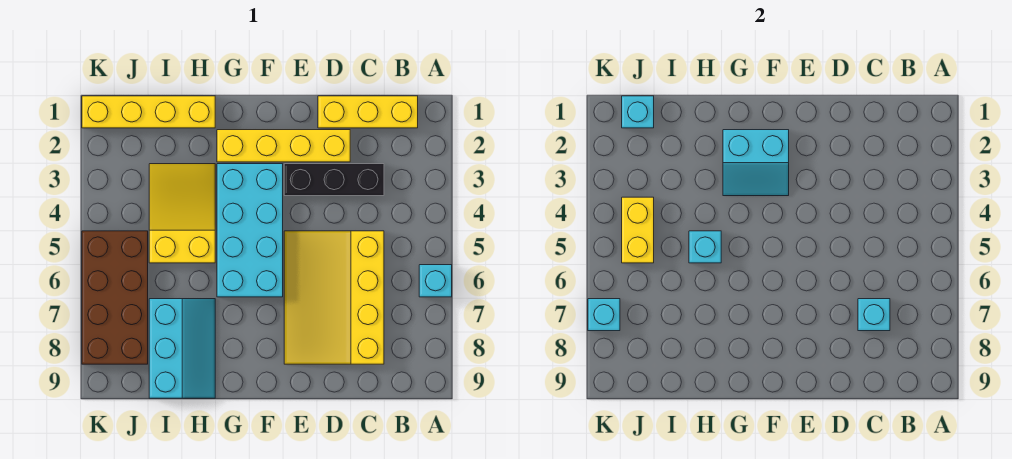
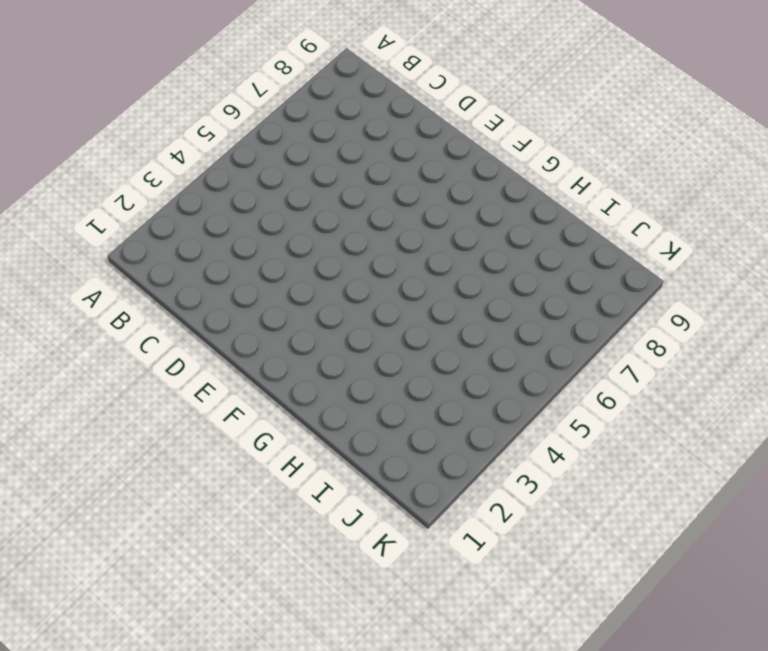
none -> cyan 1x1 brick [419,265,452,297]
none -> yellow 1x3 brick [318,96,418,128]
none -> black 1x3 brick [284,164,384,196]

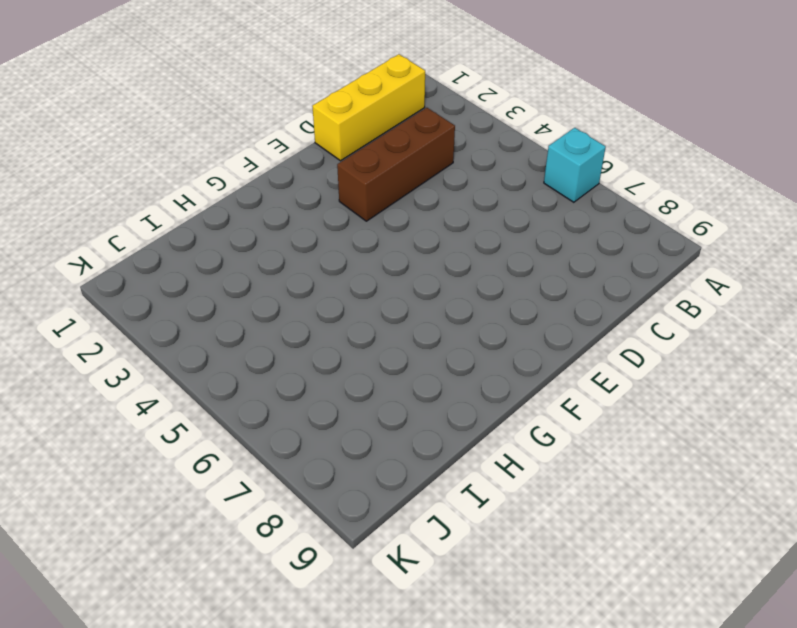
brown 1x3 brick [337,108,455,221] -> black 1x3 brick [284,164,384,196]
none -> yellow 3x4 slope [284,231,384,364]
none -> yellow 1x4 brick [217,130,350,162]
none -> cyan 2x4 brick [217,164,283,297]

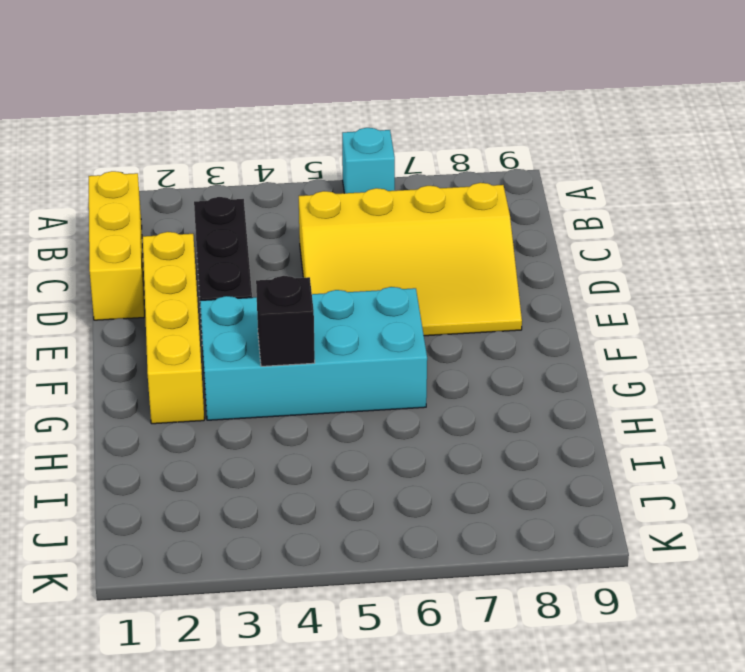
black 1x1 brick [256,276,315,366] -> none
none -> yellow 1x4 brick [82,96,215,128]
none -> yellow 2x3 slope [149,164,215,263]
none -> cyan 2x3 slope [149,299,215,398]

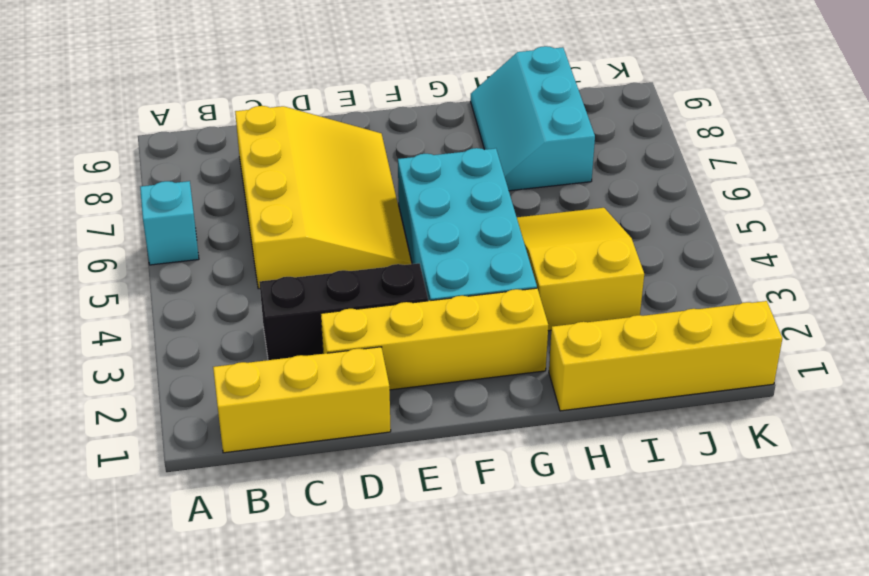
yellow 2x3 slope [517,208,644,331] -> yellow 2x3 slope turned to [149,164,215,263]
none -> brown 2x4 brick [82,231,148,364]
none -> cyan 1x1 brick [858,299,890,331]
none -> cyan 2x2 slope [723,130,789,196]

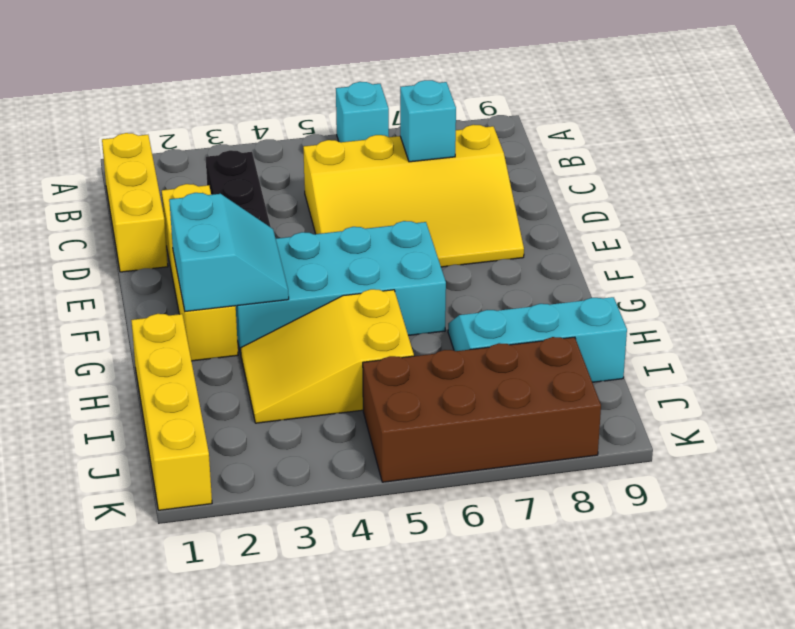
none -> cyan 1x1 brick [689,231,721,263]
none -> cyan 1x1 brick [622,96,654,128]
none -> yellow 1x2 brick [622,197,654,263]

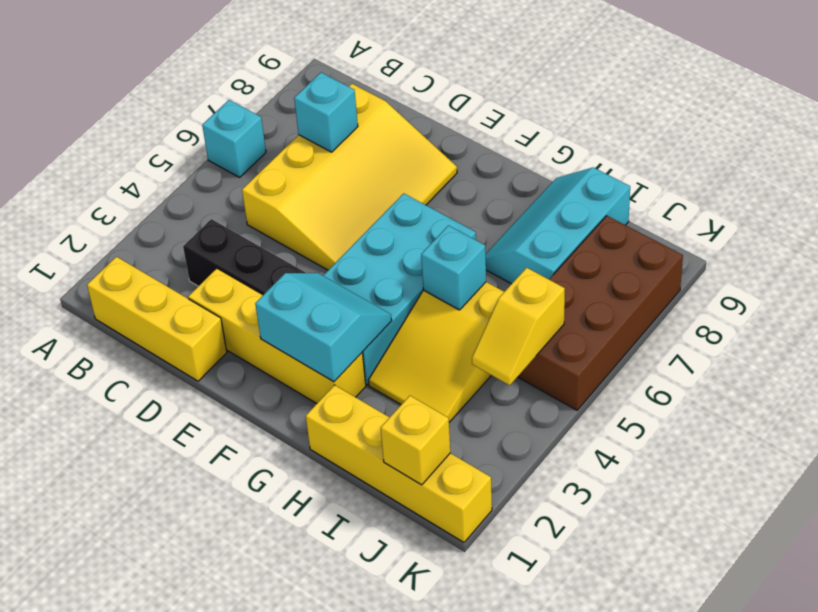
yellow 1x1 brick [381,396,450,485] -> cyan 1x1 brick [622,96,654,128]
yellow 1x2 slope [472,268,565,385] -> yellow 1x2 brick [622,197,654,263]
none -> cyan 1x1 brick [588,299,620,331]

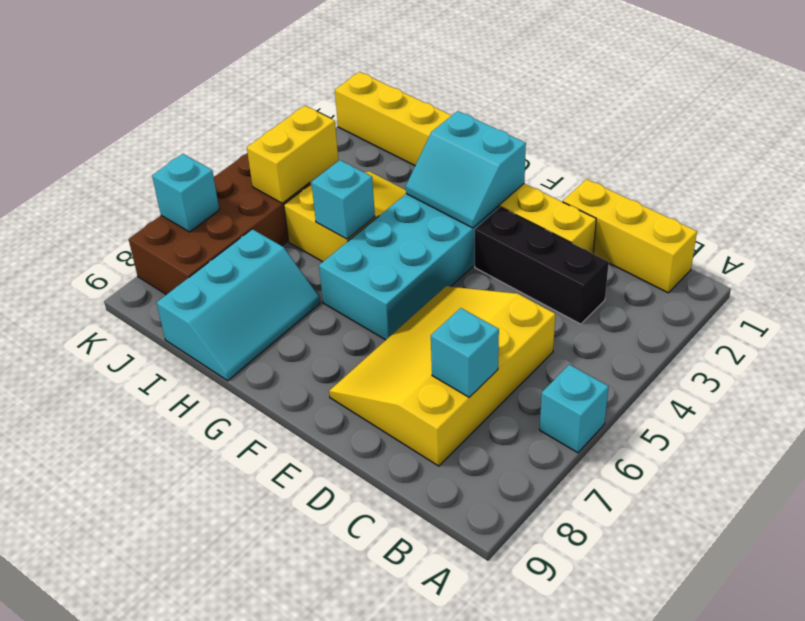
none -> cyan 1x1 brick [622,96,654,128]

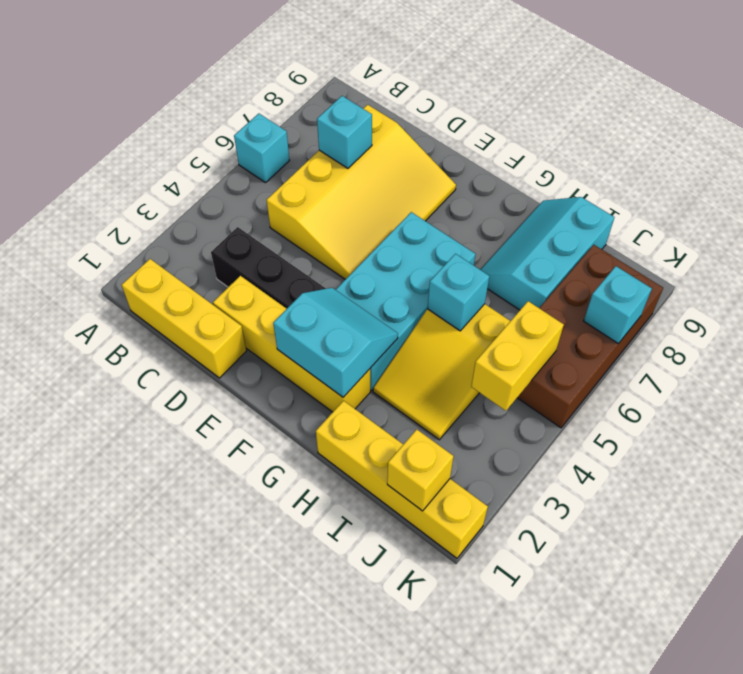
yellow 1x1 brick [387,429,453,511] -> cyan 1x1 brick [622,96,654,128]

